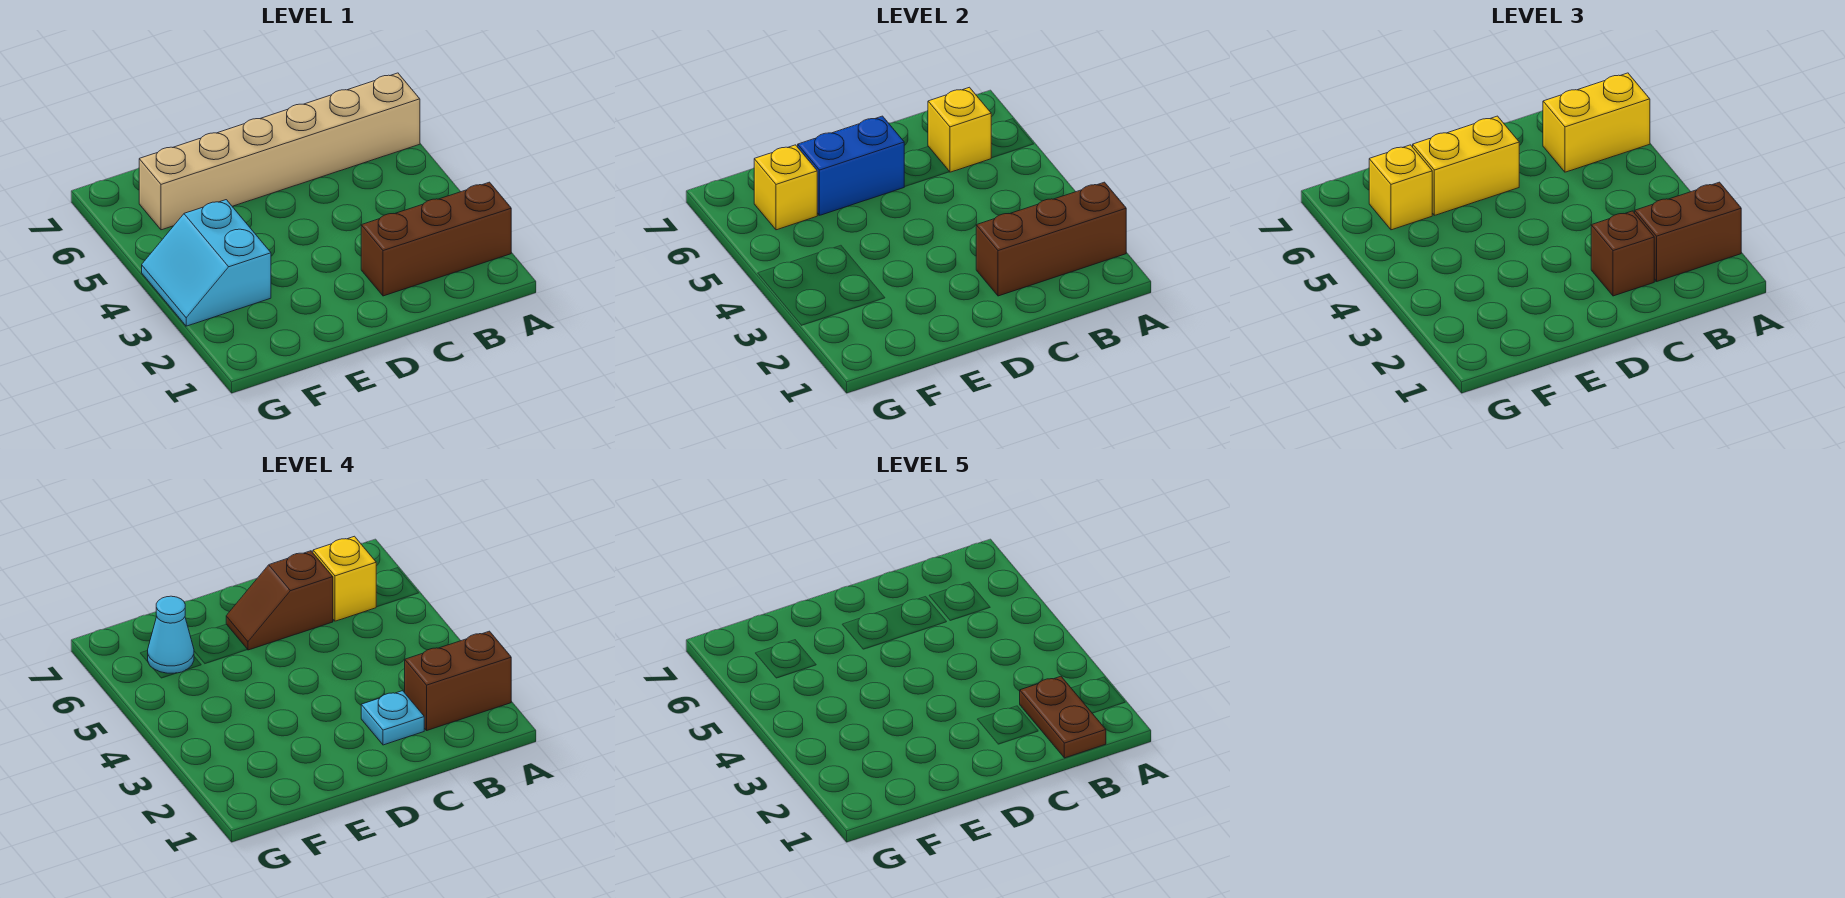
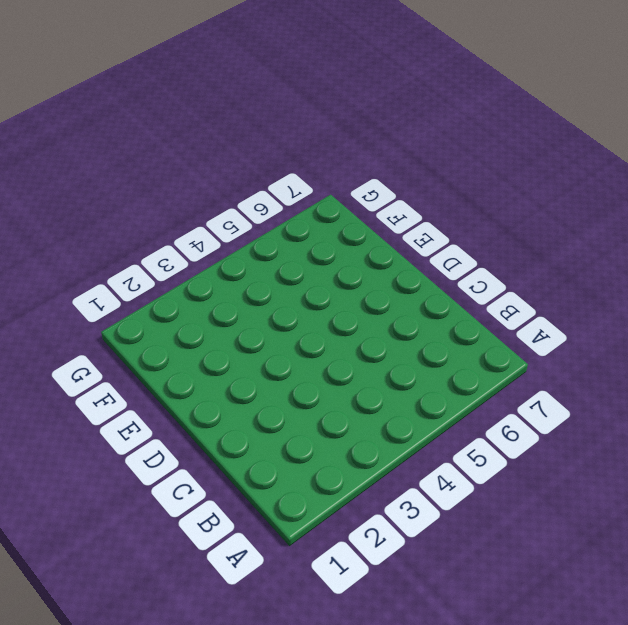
none -> brown 1x3 brick [361,182,511,296]
none -> tan 1x6 brick [139,73,420,230]
none -> cyan 2x2 slope [142,200,271,326]

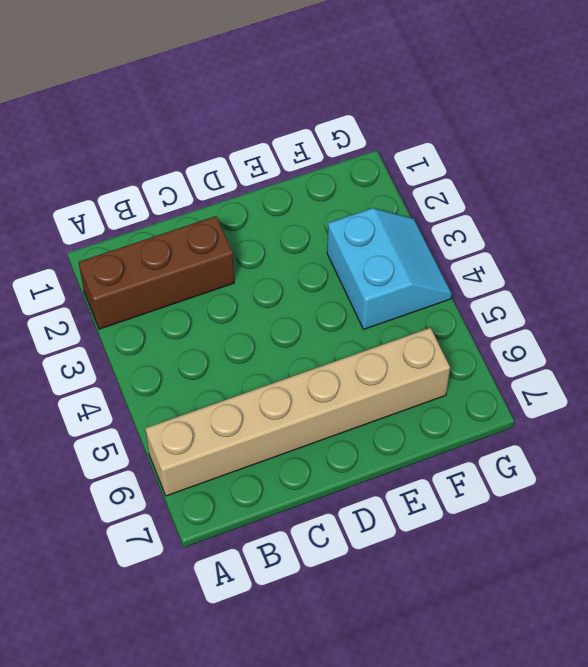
none -> brown 1x3 brick [976,182,1126,296]
none -> yellow 1x1 brick [928,87,991,172]
none -> blue 1x2 brick [798,116,904,215]

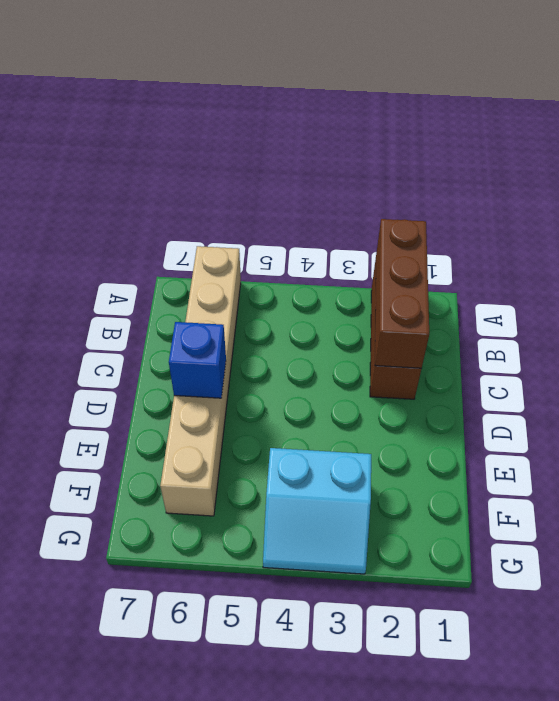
blue 1x1 brick [169,322,226,398] -> blue 1x2 brick [798,116,904,215]
none -> yellow 1x1 brick [928,87,991,172]
none -> yellow 1x1 brick [754,145,818,230]
none -> brown 1x2 brick [1635,182,1741,281]

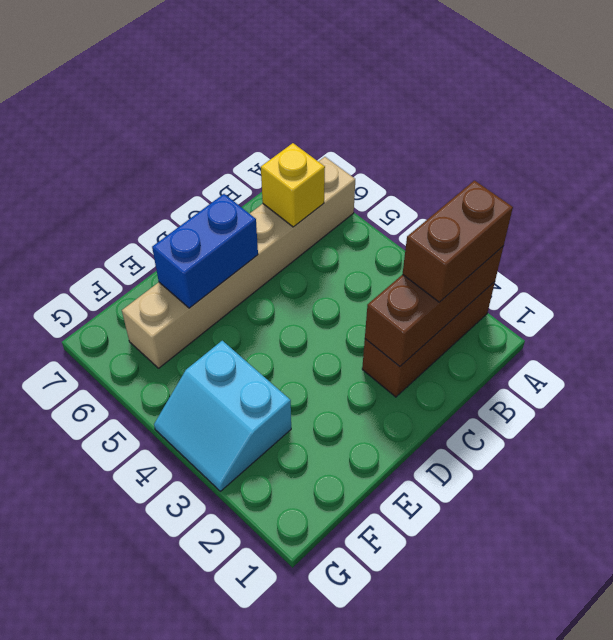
none -> yellow 1x1 brick [754,145,818,230]
none -> yellow 1x2 brick [1543,73,1650,172]
none -> brown 1x1 brick [1591,211,1654,296]

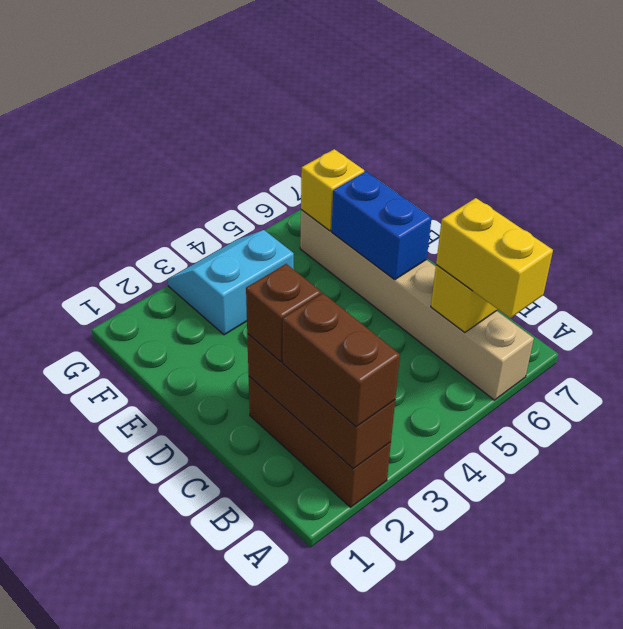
none -> yellow 1x2 brick [1413,116,1519,215]
none -> yellow 1x1 brick [1369,145,1432,230]
none -> brown 1x2 brick [405,631,511,730]

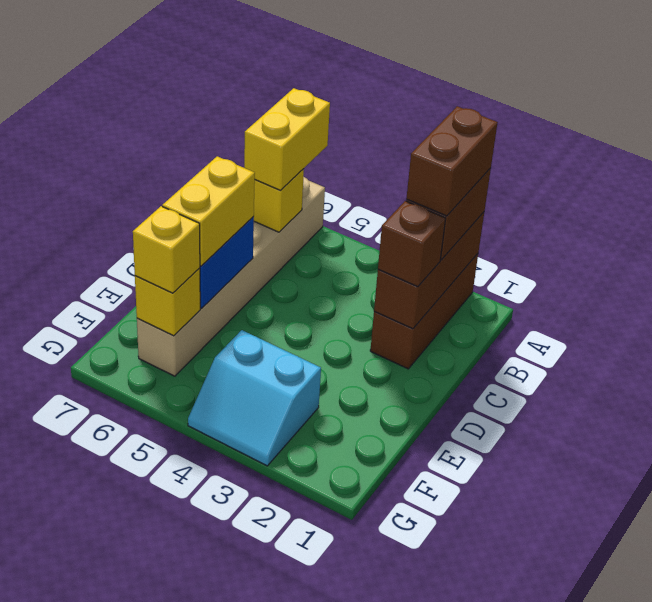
none -> yellow 1x1 brick [313,536,376,621]
none -> cyan 1x1 plate [361,691,424,745]
none -> brown 1x2 slope [226,551,333,650]

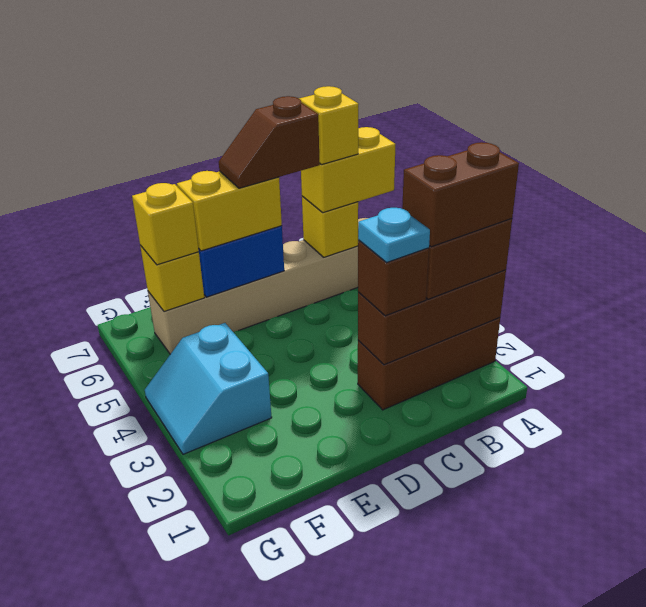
none -> cyan 1x1 cone [148,596,194,673]
none -> brown 1x2 plate [1020,676,1106,758]

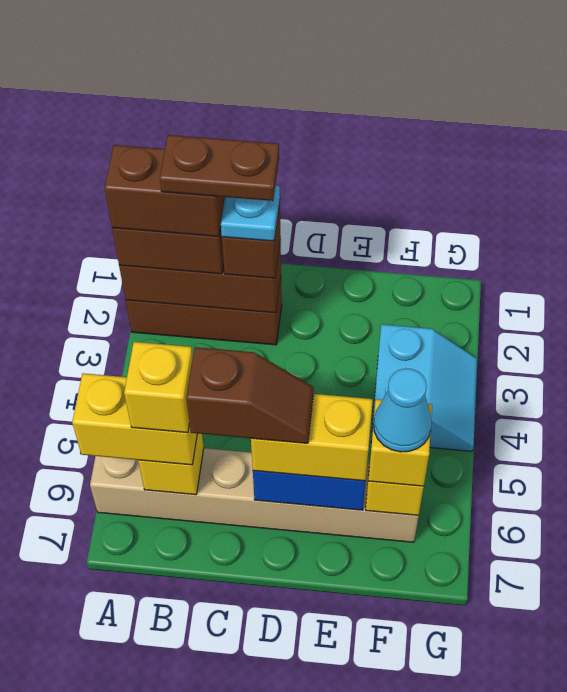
brown 1x2 plate [160,135,279,201] -> brown 1x2 plate turned to [1020,676,1106,758]

